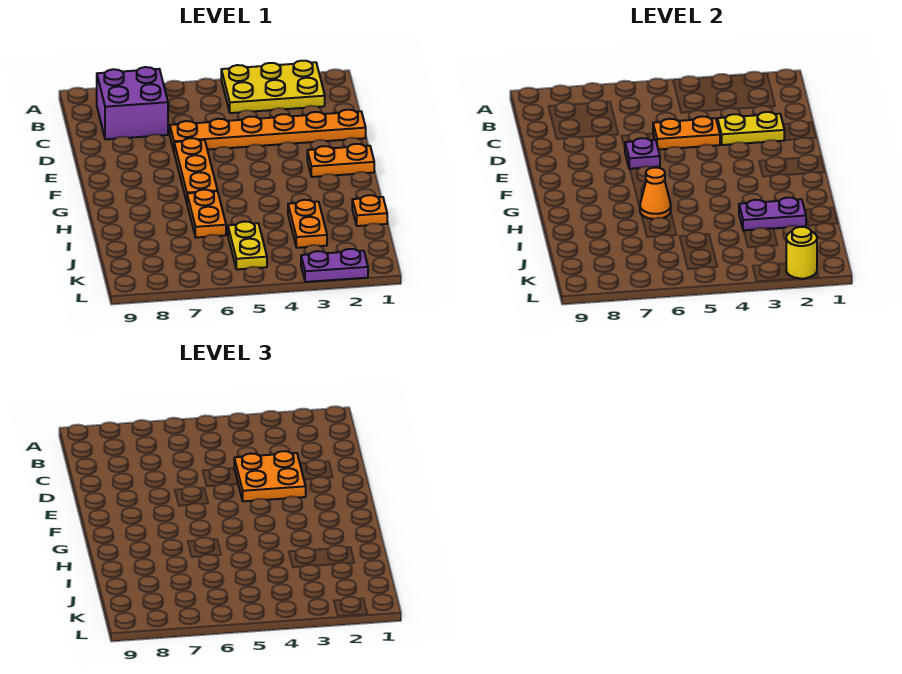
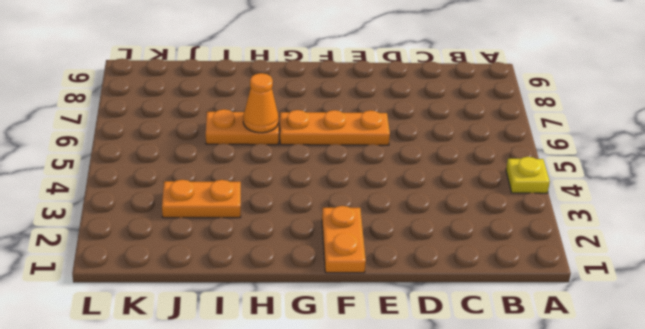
yellow 1x1 plate [506,157,550,193] -> yellow 2x3 plate [221,61,325,113]
none -> purple 2x2 brick [97,67,168,139]
none -> orange 1x6 plate [170,110,366,150]
none -> orange 1x1 plate [352,195,387,226]

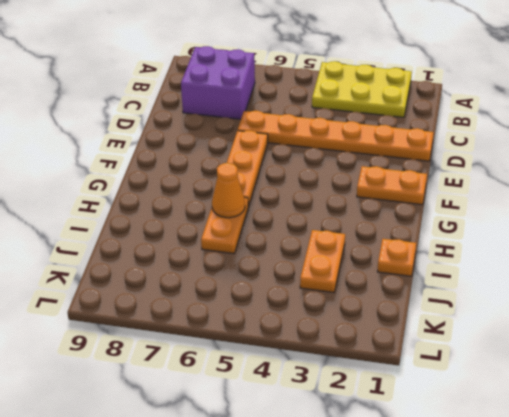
none -> yellow 1x2 plate [228,222,267,269]
none -> purple 1x2 plate [301,249,368,282]
none -> yellow 1x2 plate [717,112,784,145]

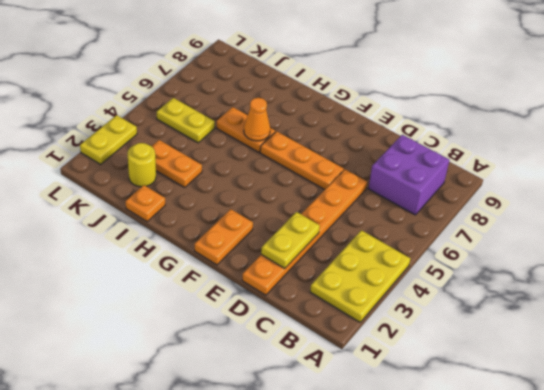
yellow 1x1 round brick [127,143,156,187] -> yellow 1x1 round brick moved to [786,227,817,279]
yellow 1x2 plate [80,115,137,164] -> purple 1x2 plate [301,249,368,282]
none -> orange 1x2 plate [653,117,720,150]
none -> purple 1x1 plate [625,138,660,169]
none -> purple 1x2 plate [739,198,806,231]

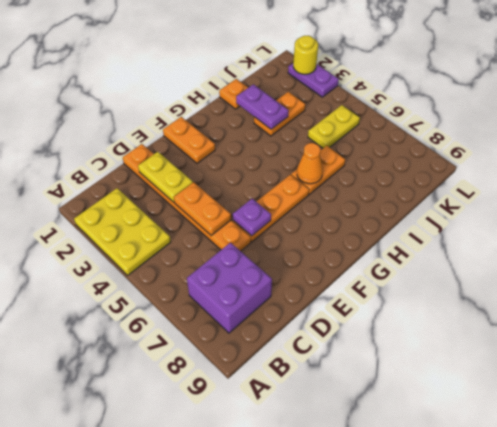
none -> orange 2x2 plate [234,451,306,501]

